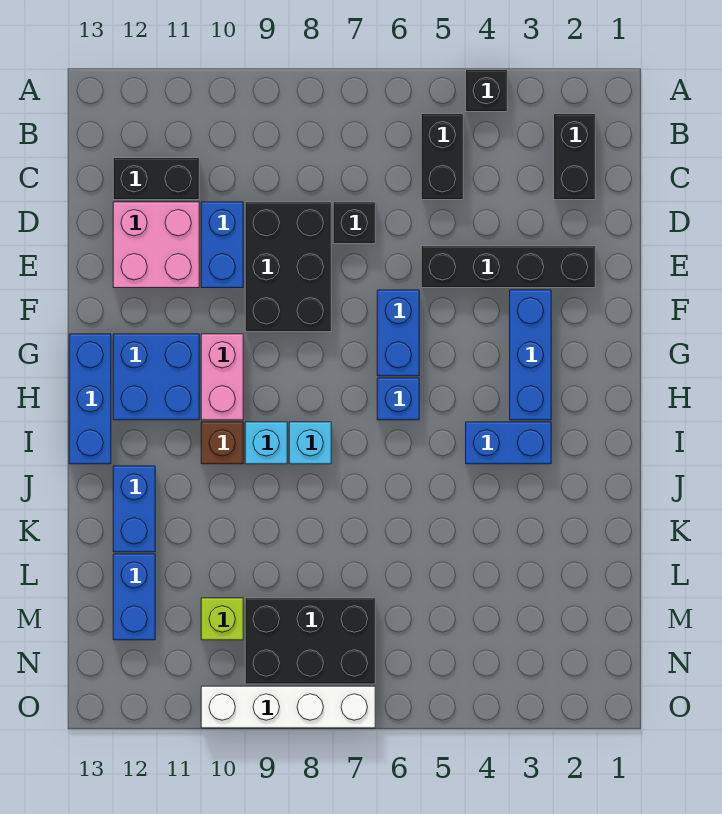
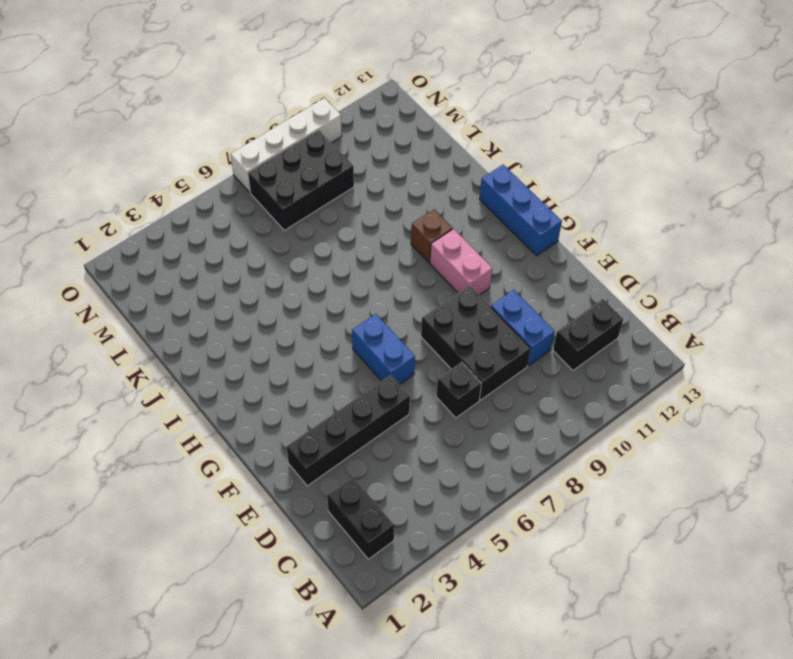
none -> black 1x1 brick [466,70,507,112]
none -> black 1x2 brick [421,114,463,200]
none -> pink 2x2 brick [113,202,199,288]

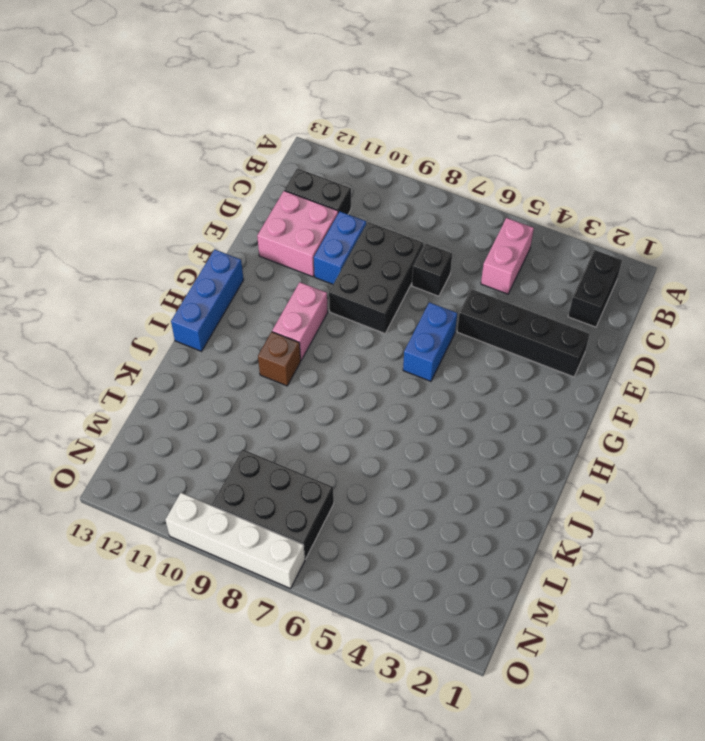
pink 1x2 brick [481,218,534,294] -> black 1x2 brick [421,114,463,200]
none -> black 1x1 brick [466,70,507,112]
none -> blue 1x3 brick [510,290,551,420]
none -> blue 2x2 brick [113,334,199,420]

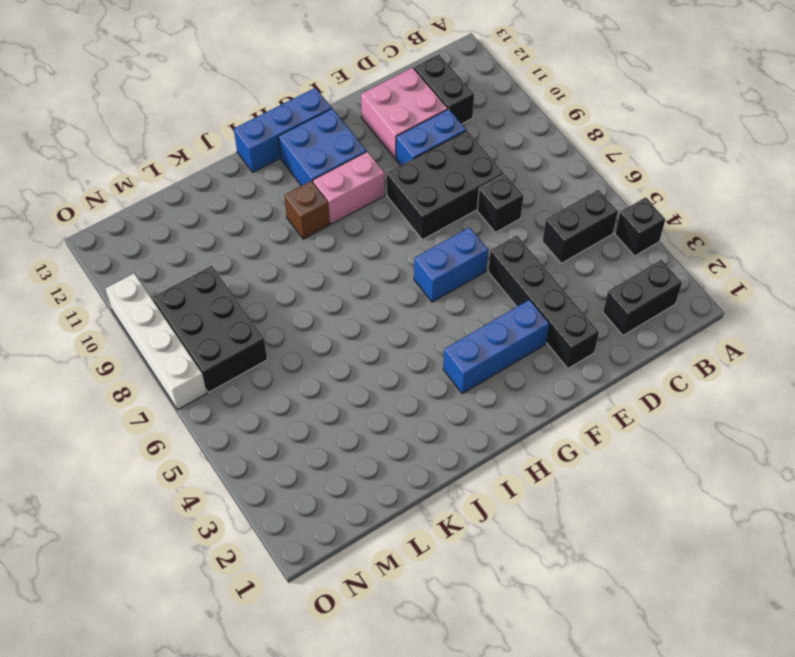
none -> blue 1x1 brick [377,378,419,420]
none -> blue 1x2 brick [466,422,551,464]
none -> cyan 1x1 brick [289,422,331,464]

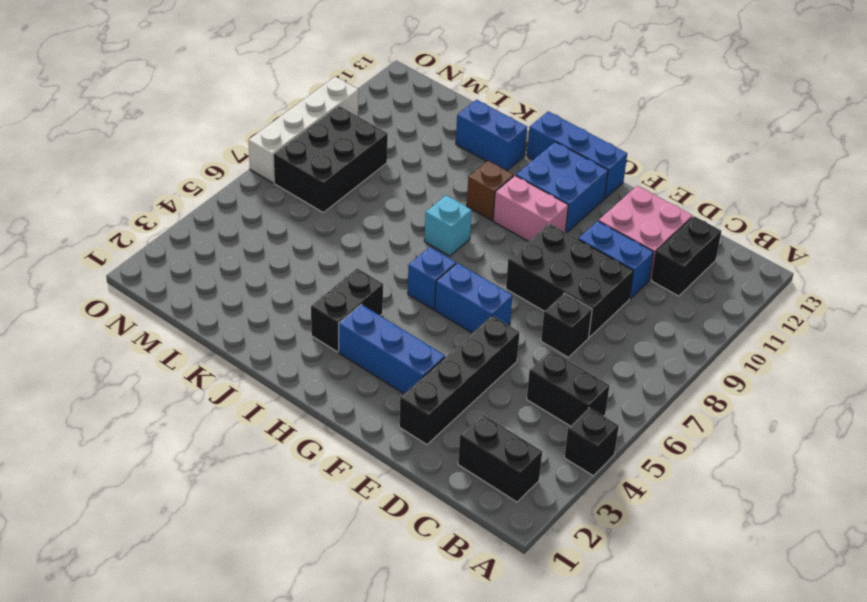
black 1x2 brick [311,268,383,352] -> blue 1x2 brick [466,422,551,464]
none -> cyan 1x1 brick [245,422,287,464]
none -> blue 1x2 brick [113,554,155,640]
none -> lime 1x1 brick [201,598,243,640]

